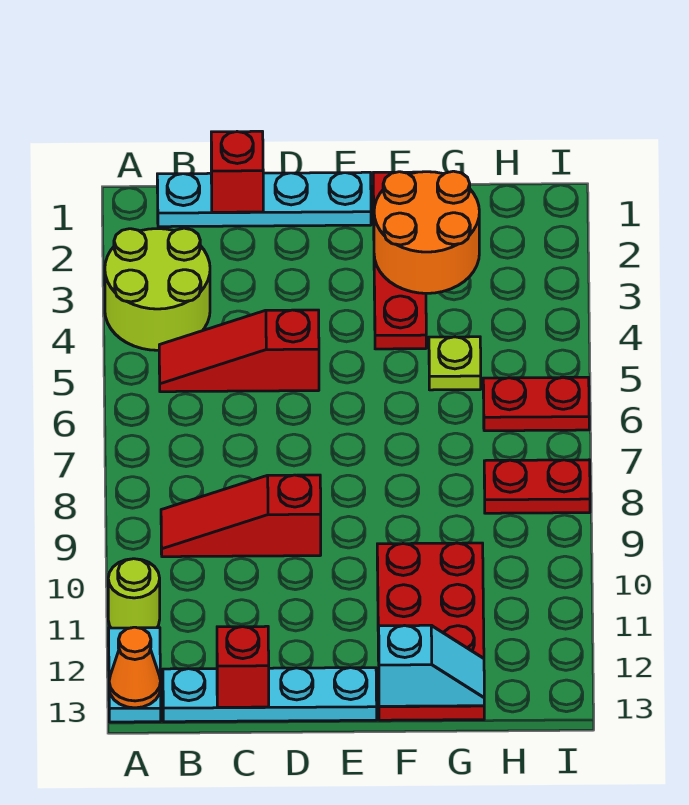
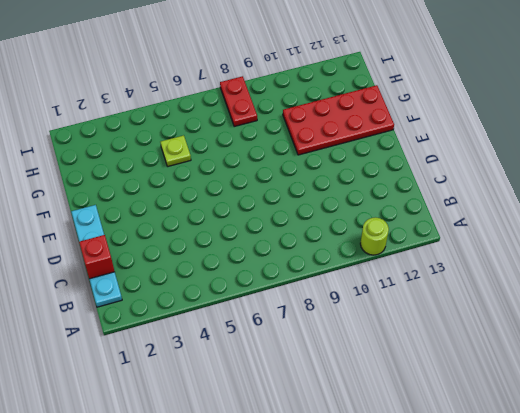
none -> lime 2x2 round brick [105,228,210,350]
none -> cyan 1x2 plate [109,628,161,722]
none -> red 1x3 slope [159,310,319,392]

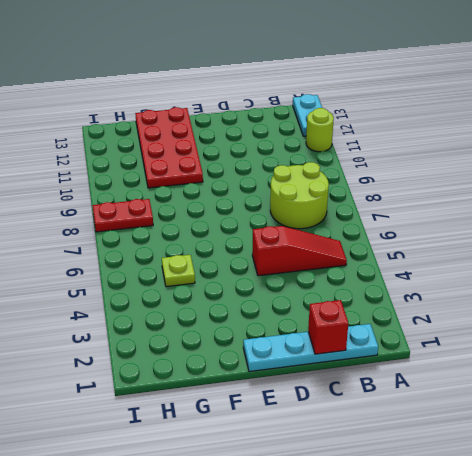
lime 2x2 round brick [270,162,329,229] -> lime 2x2 round brick moved to [105,228,210,350]
none -> red 1x3 slope [161,475,321,557]
none -> cyan 1x4 plate [163,668,377,722]
none -> red 1x4 plate [373,172,426,349]

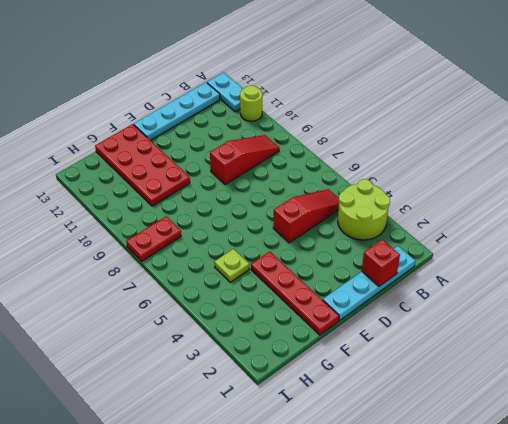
none -> red 1x2 plate [483,377,589,431]
none -> orange 1x1 cone [109,627,161,708]
none -> red 1x1 brick [217,626,269,707]

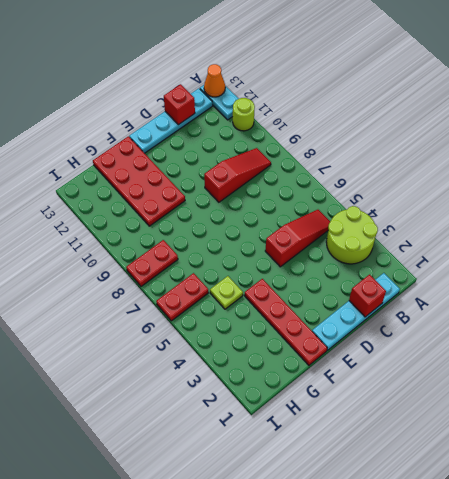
none -> orange 2x2 round brick [374,171,479,293]
none -> cyan 1x2 slope [379,625,484,706]

